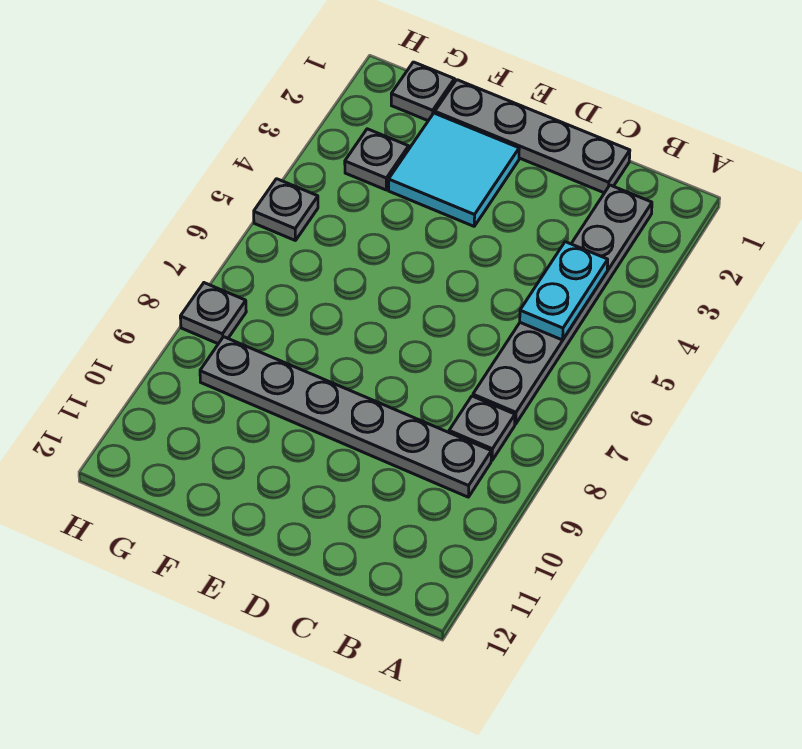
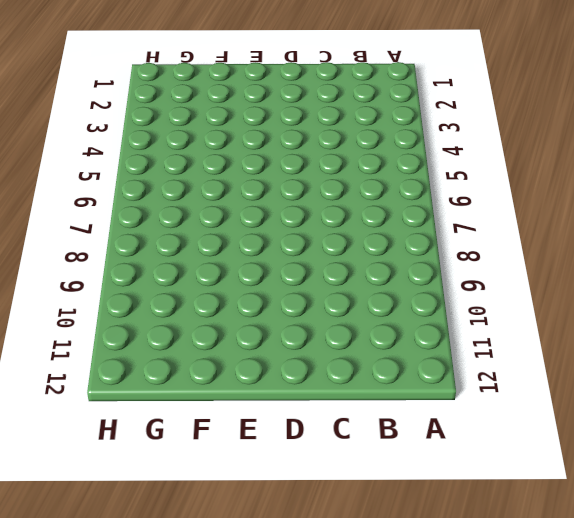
none -> grey 1x6 plate [473,185,652,424]
none -> grey 1x1 plate [449,396,515,460]

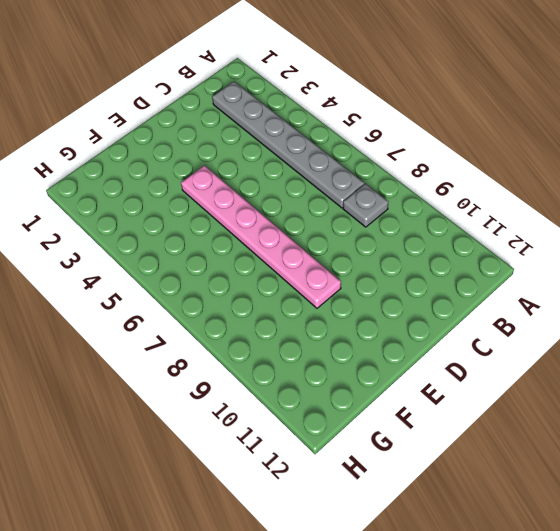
pink 1x6 plate [181,166,341,308] -> grey 1x6 plate [200,337,491,497]
none -> grey 1x4 plate [435,80,630,193]
none -> cyan 2x2 tile [389,113,519,226]

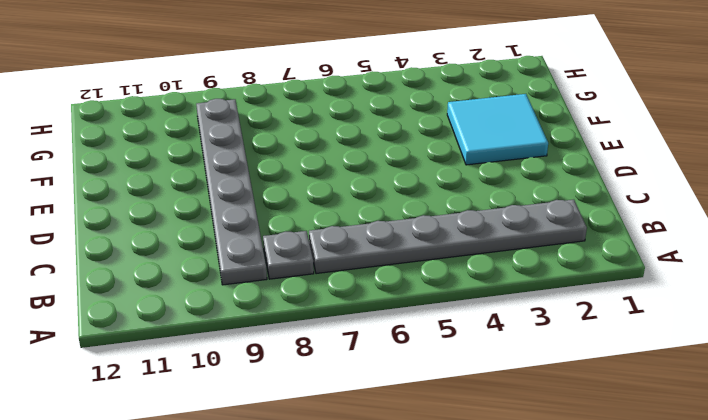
none -> grey 1x4 plate [435,80,630,193]
none -> grey 1x1 plate [391,62,455,121]

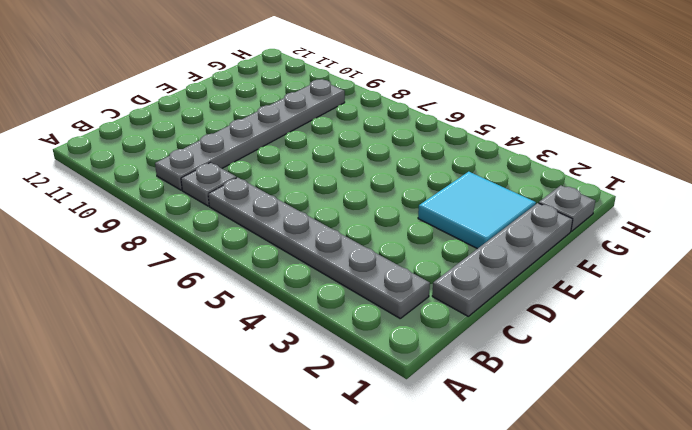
none -> grey 1x1 plate [345,129,409,190]
none -> grey 1x1 plate [254,179,318,241]

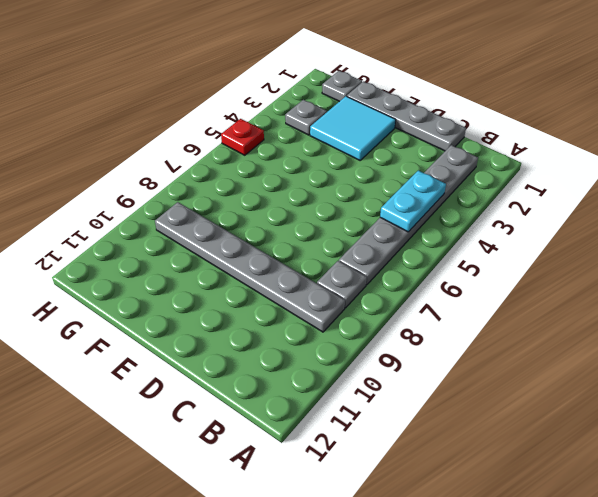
red 1x1 plate [221,119,264,155] -> grey 1x1 plate [254,179,318,241]
none -> grey 1x1 plate [180,283,246,344]

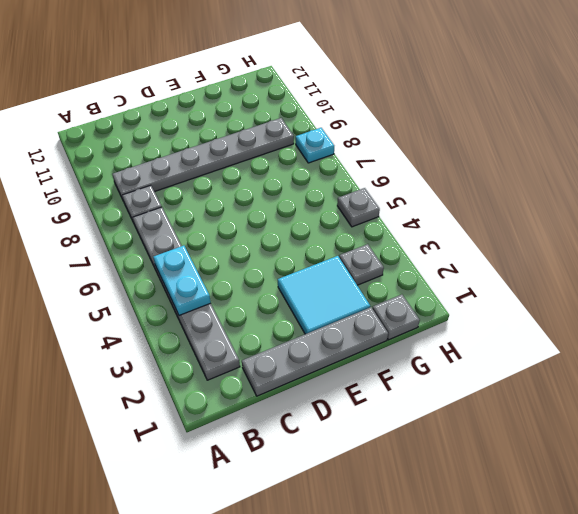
cyan 1x1 plate [296,128,334,163] -> grey 1x1 plate [180,283,246,344]

